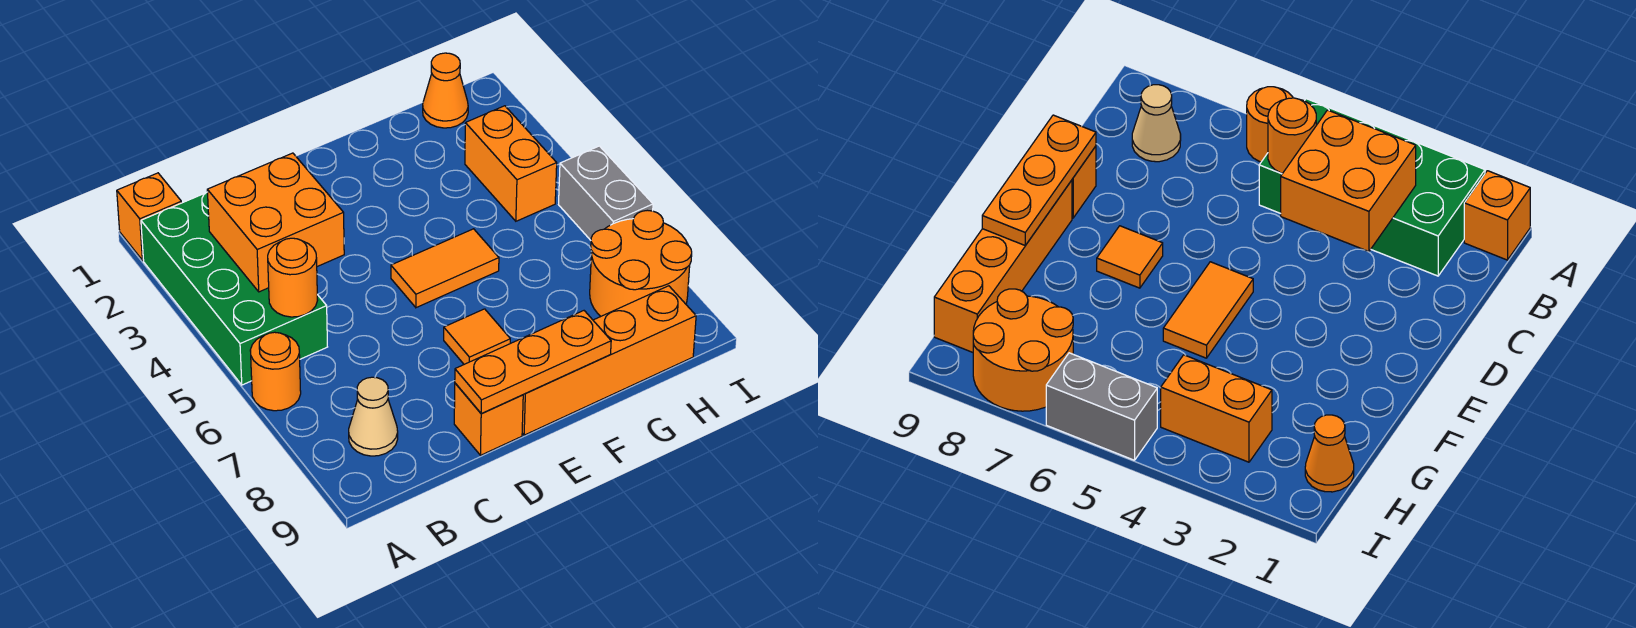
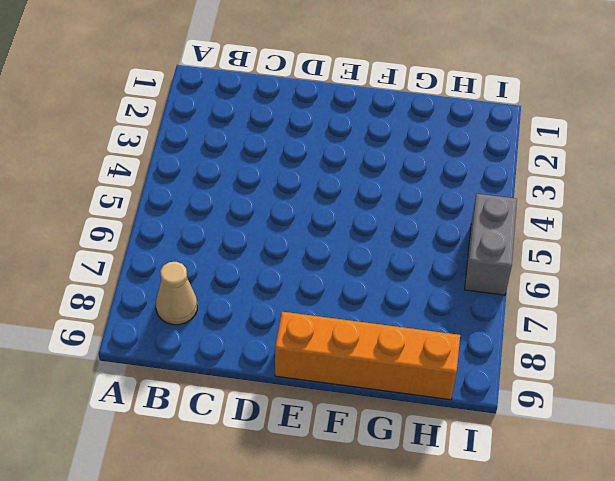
none -> orange 1x1 brick [117,173,181,260]
none -> green 2x4 brick [141,192,327,385]
none -> orange 1x1 round brick [250,332,301,411]

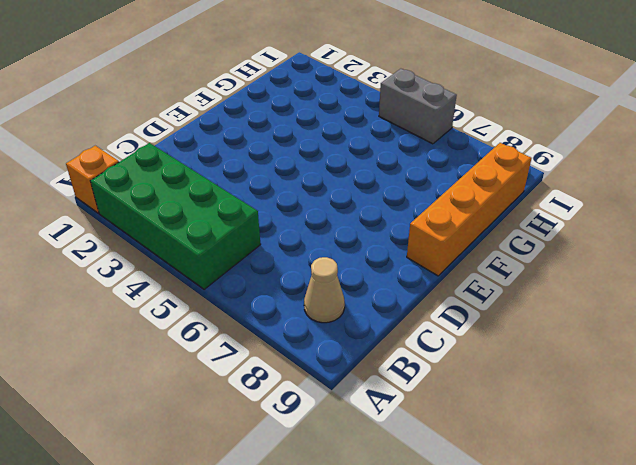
none -> orange 1x1 round brick [250,332,301,411]
none -> orange 1x1 brick [454,383,523,455]
none -> orange 1x2 tile [391,229,499,308]

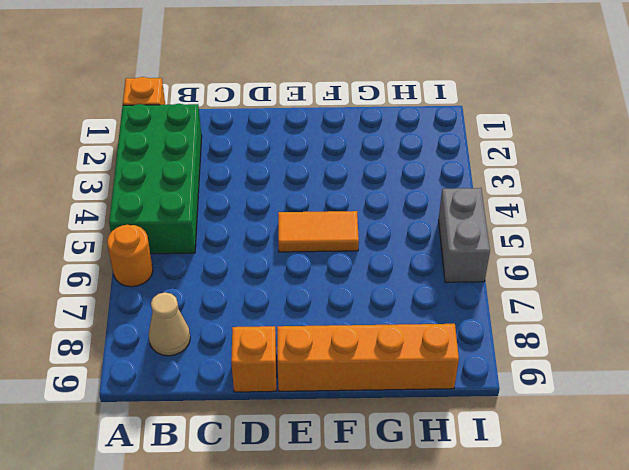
none -> orange 1x1 tile [444,309,510,364]
none -> orange 1x1 cone [423,53,468,128]
none -> orange 1x2 brick [465,106,557,221]

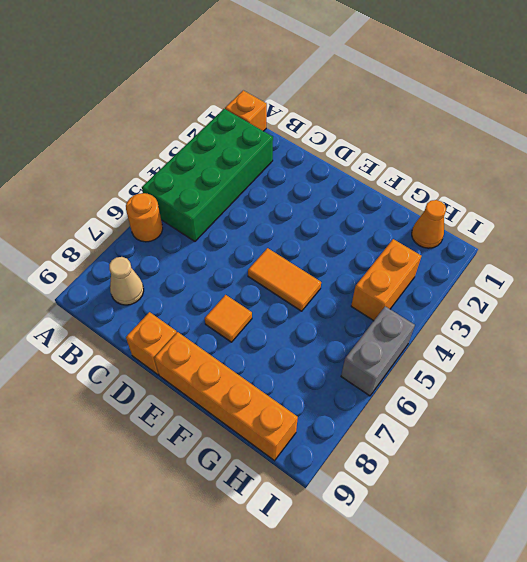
none -> orange 2x2 round brick [590,210,692,316]
none -> orange 2x2 brick [207,153,344,292]
none -> orange 1x1 round brick [268,238,318,317]

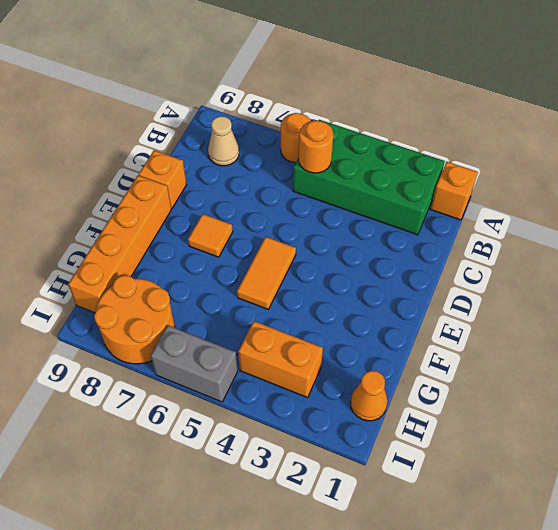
none -> orange 2x2 brick [207,153,344,292]
none -> orange 1x3 plate [455,311,611,413]

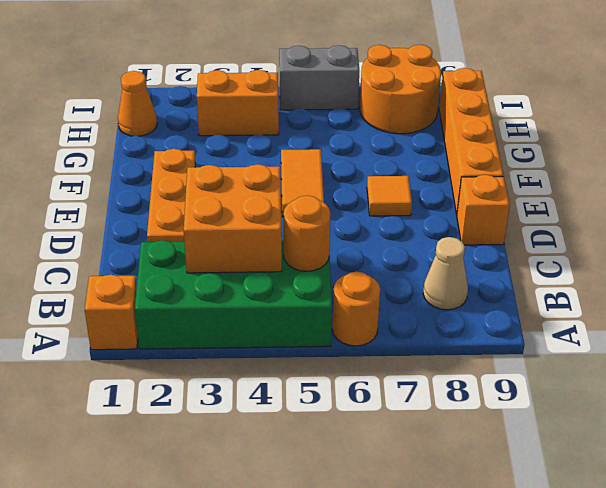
orange 1x3 plate [147,149,196,242] -> orange 1x3 plate moved to [455,311,611,413]

